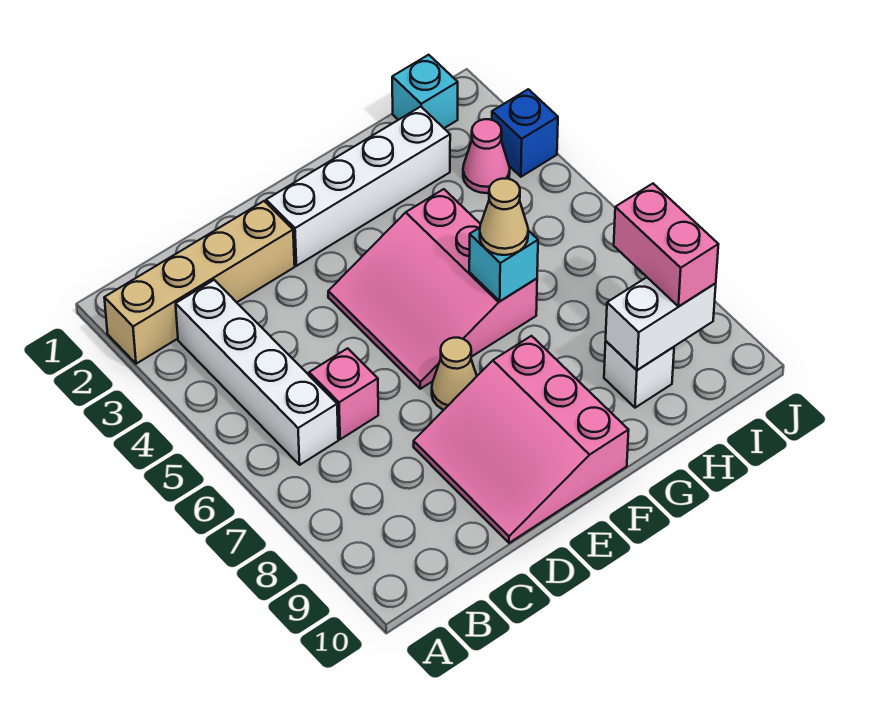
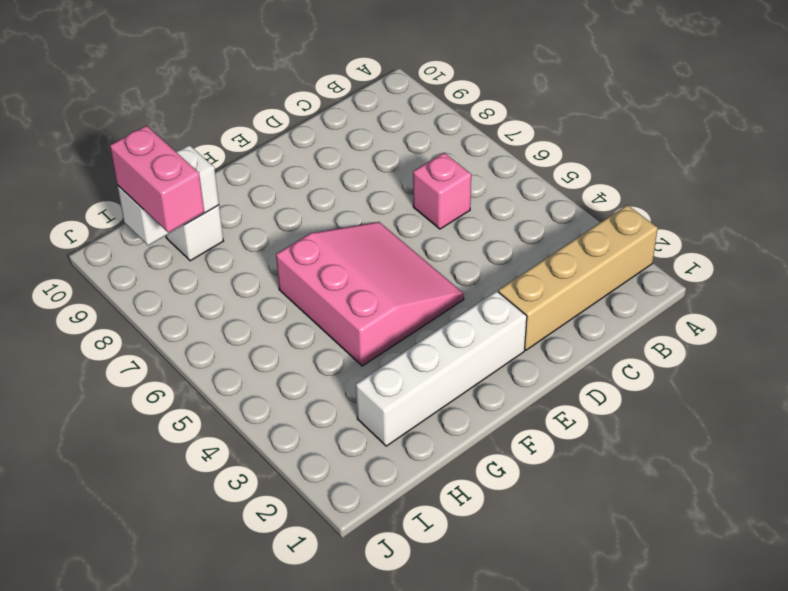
none -> white 1x4 brick [176,280,338,465]
none -> pink 3x3 slope [414,336,629,543]
none -> tan 1x1 cone [432,338,477,410]

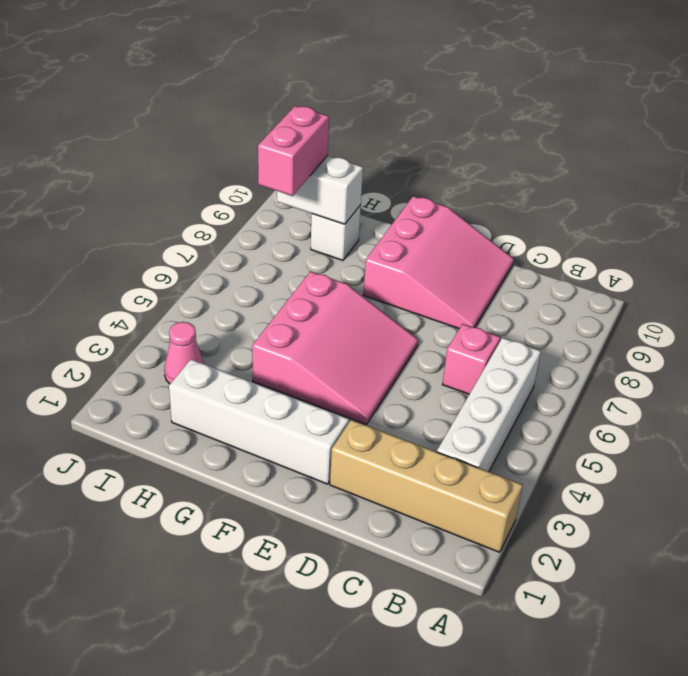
none -> tan 1x1 cone [432,338,477,410]
none -> cyan 1x1 brick [392,55,458,128]
none -> blue 1x1 brick [492,89,558,177]

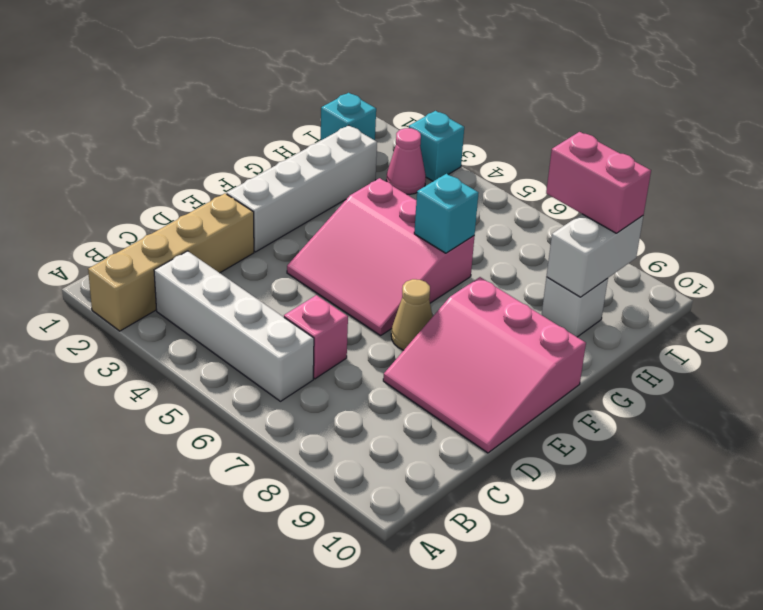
cyan 1x1 brick [409,111,464,181] -> blue 1x1 brick [492,89,558,177]
none -> tan 1x1 cone [480,179,528,255]

